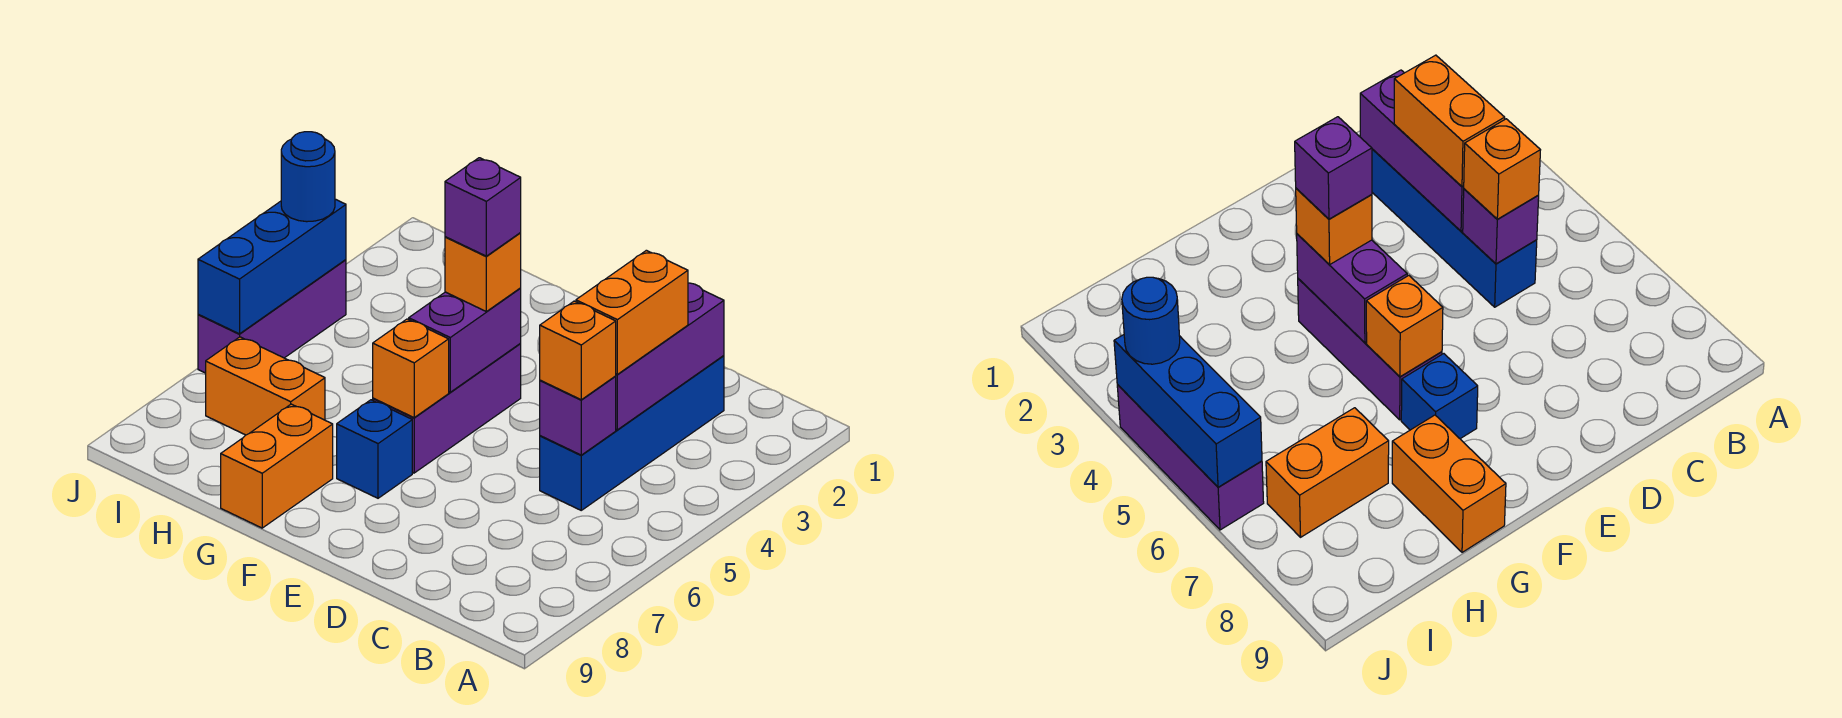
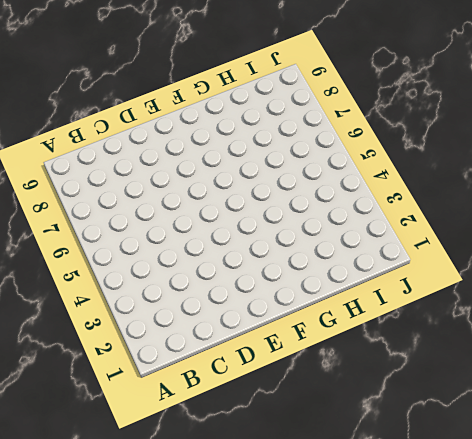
none -> blue 1x4 brick [540,356,724,510]
none -> purple 1x3 brick [373,343,521,473]
none -> blue 1x1 brick [337,400,412,498]

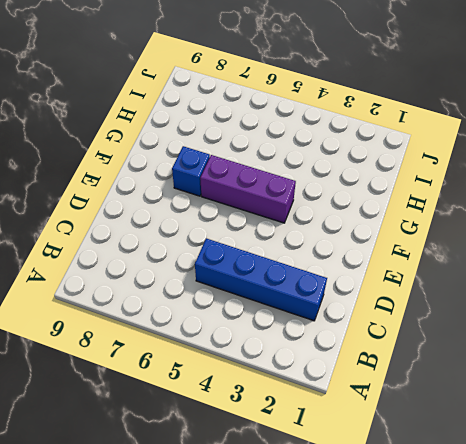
none -> orange 1x2 brick [221,404,333,528]
none -> orange 1x2 brick [206,337,325,435]
none -> purple 1x3 brick [198,260,346,373]

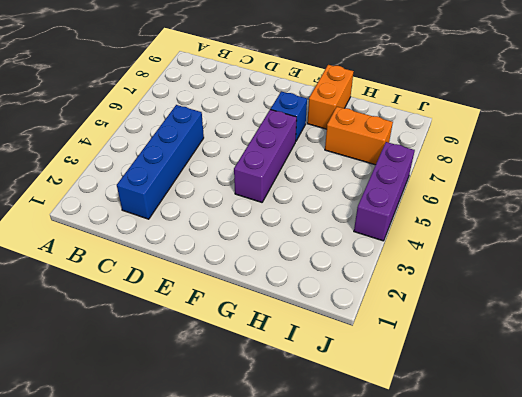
none -> purple 1x3 brick [615,283,724,430]
none -> purple 1x1 brick [540,377,616,455]
none -> purple 1x2 brick [409,288,521,392]

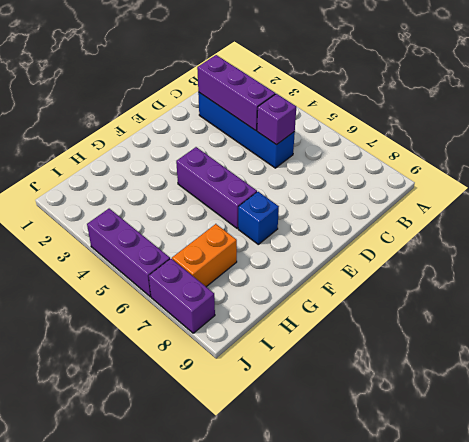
purple 1x2 brick [149,259,215,333] -> purple 1x2 brick moved to [409,288,521,392]
none -> orange 1x2 brick [221,404,333,528]
none -> orange 1x1 brick [373,319,449,417]
none -> blue 1x3 brick [198,199,346,334]

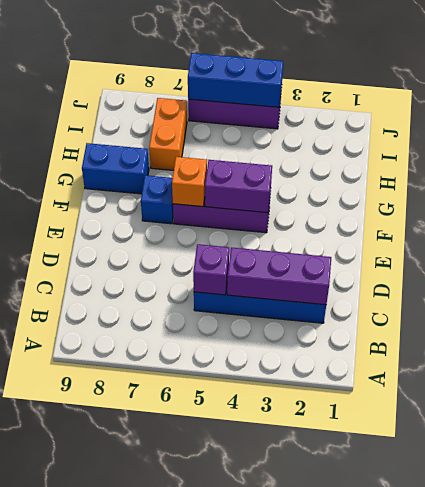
blue 1x2 brick [82,143,149,194] -> orange 1x2 brick [221,404,333,528]
none -> orange 1x2 brick [576,250,688,374]
none -> orange 1x1 brick [540,301,616,400]
none -> orange 1x1 brick [445,233,521,311]

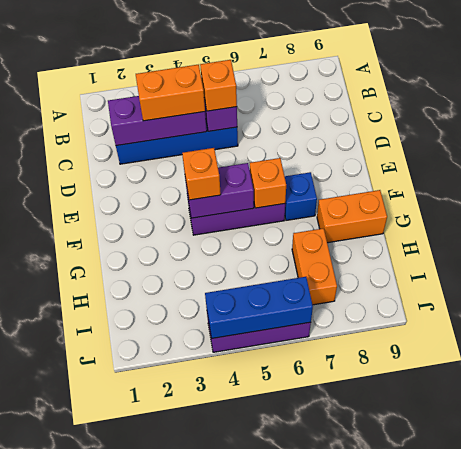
none -> blue 1x1 round brick [281,132,335,222]
none -> purple 1x1 brick [445,158,521,256]

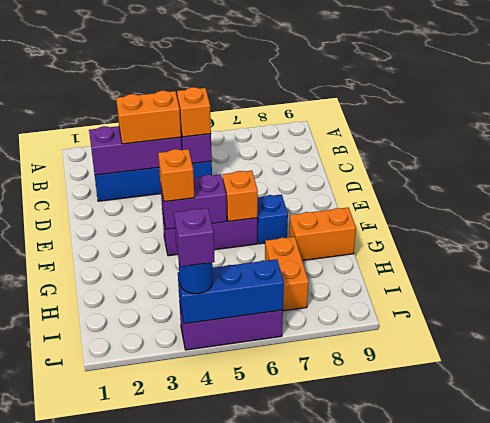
purple 1x1 brick [174,208,215,267] -> purple 1x1 brick moved to [445,158,521,256]

